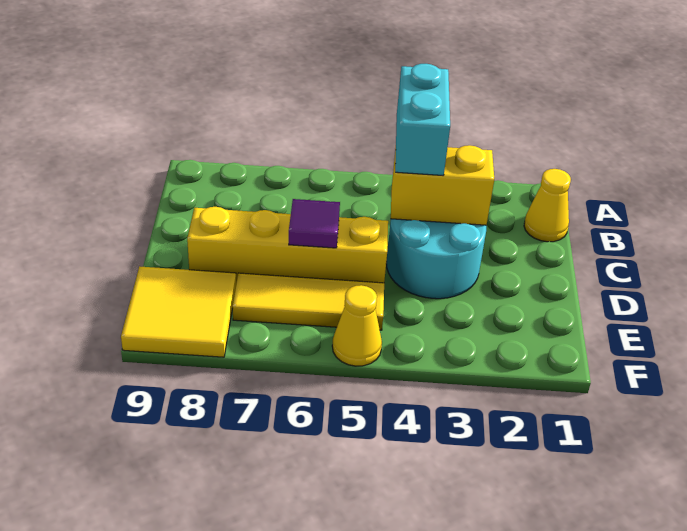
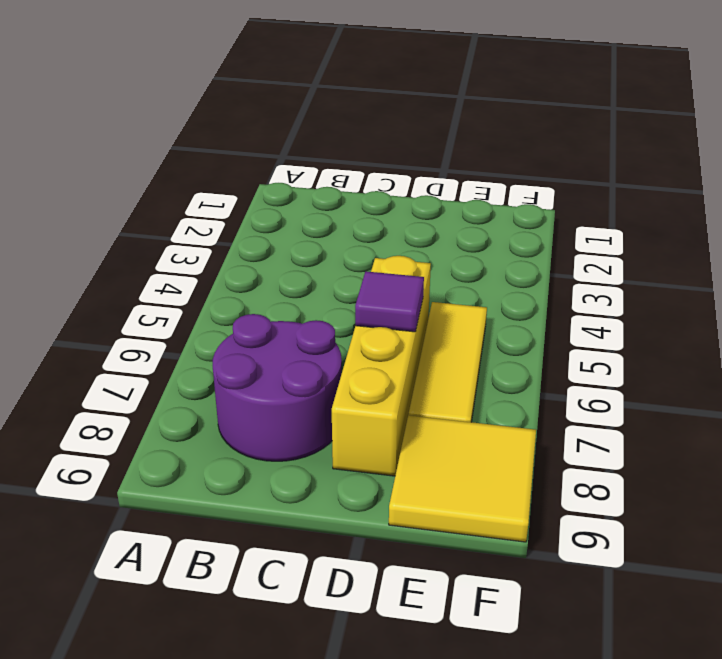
purple 2x2 round brick [213,314,342,461] -> none
none -> yellow 1x1 cone [524,169,571,242]
none -> cyan 2x2 round brick [386,219,486,299]

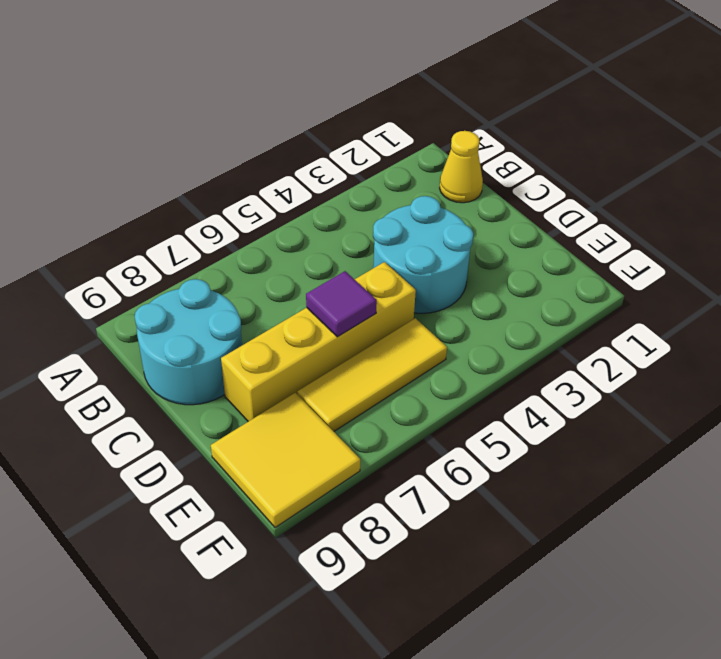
cyan 2x2 round brick [135,279,242,405] -> none
none -> yellow 1x1 cone [332,285,382,366]
none -> yellow 1x2 brick [391,145,494,225]

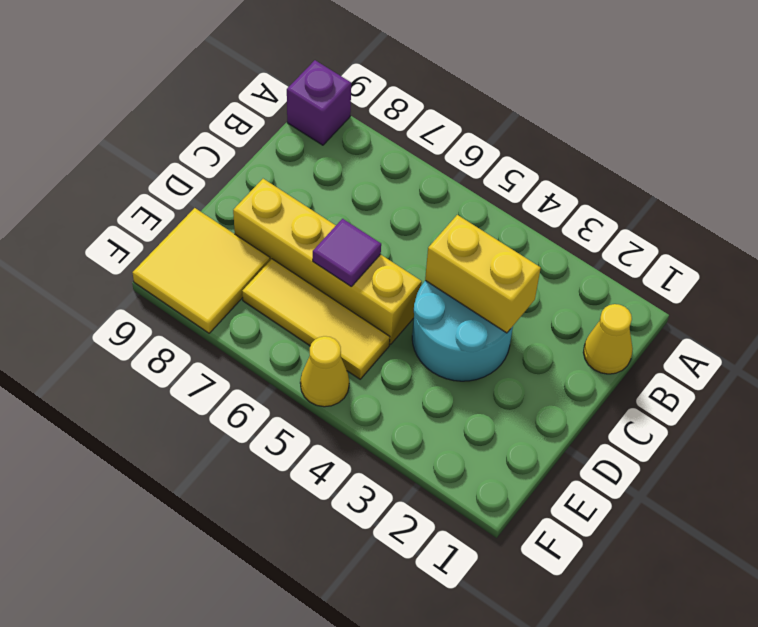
purple 1x1 brick [287,60,351,145] -> none
none -> cyan 1x2 brick [395,64,450,175]

